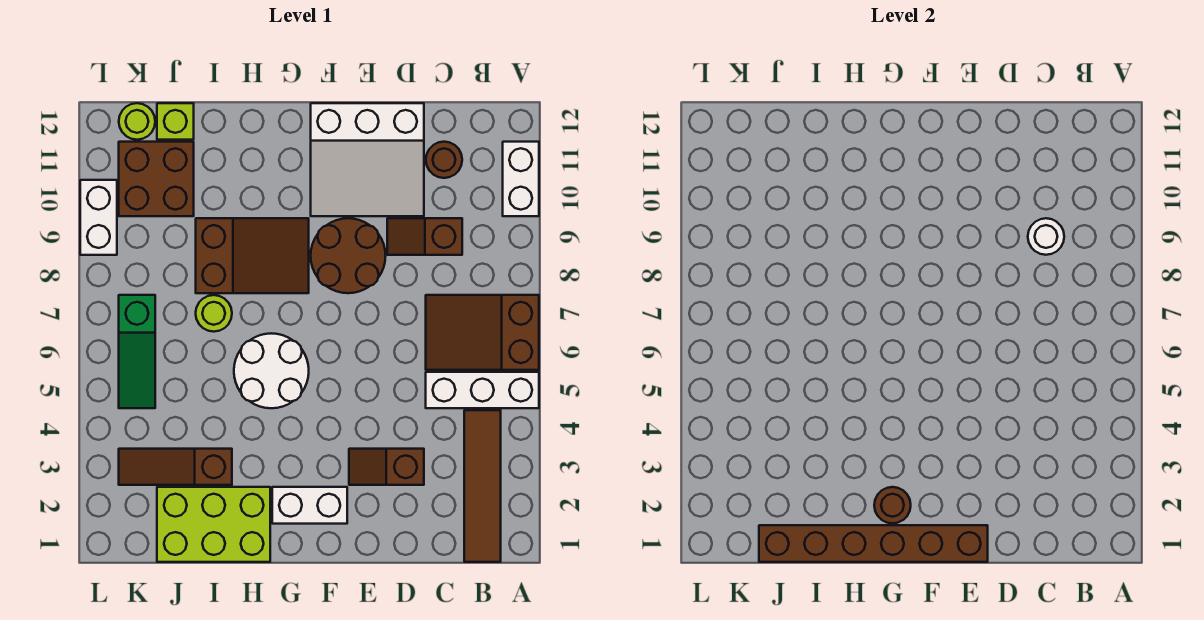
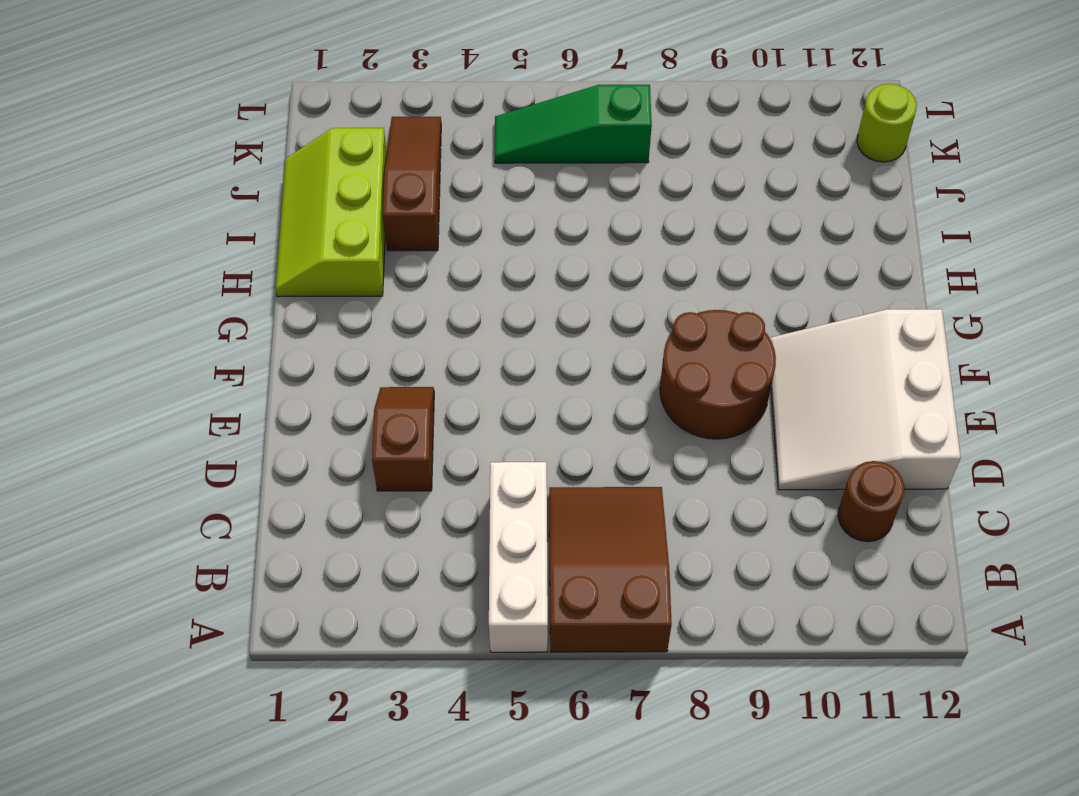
lime 2x3 slope [276,128,387,297] -> lime 2x3 brick [157,487,270,562]
none -> white 1x2 brick [503,142,539,216]
none -> brown 1x4 tile [464,410,501,562]
none -> brown 1x2 slope [387,218,462,255]

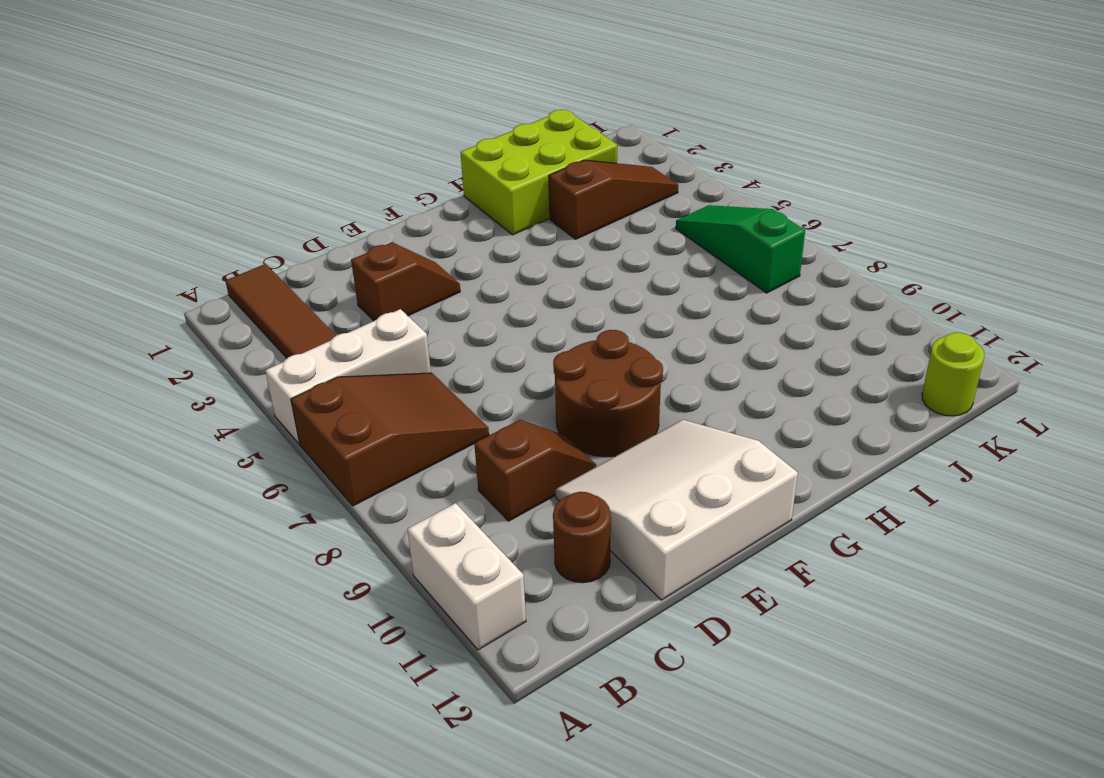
none -> white 1x2 brick [272,487,347,524]
none -> white 2x2 round brick [234,333,309,408]
none -> brown 2x3 slope [196,218,309,293]

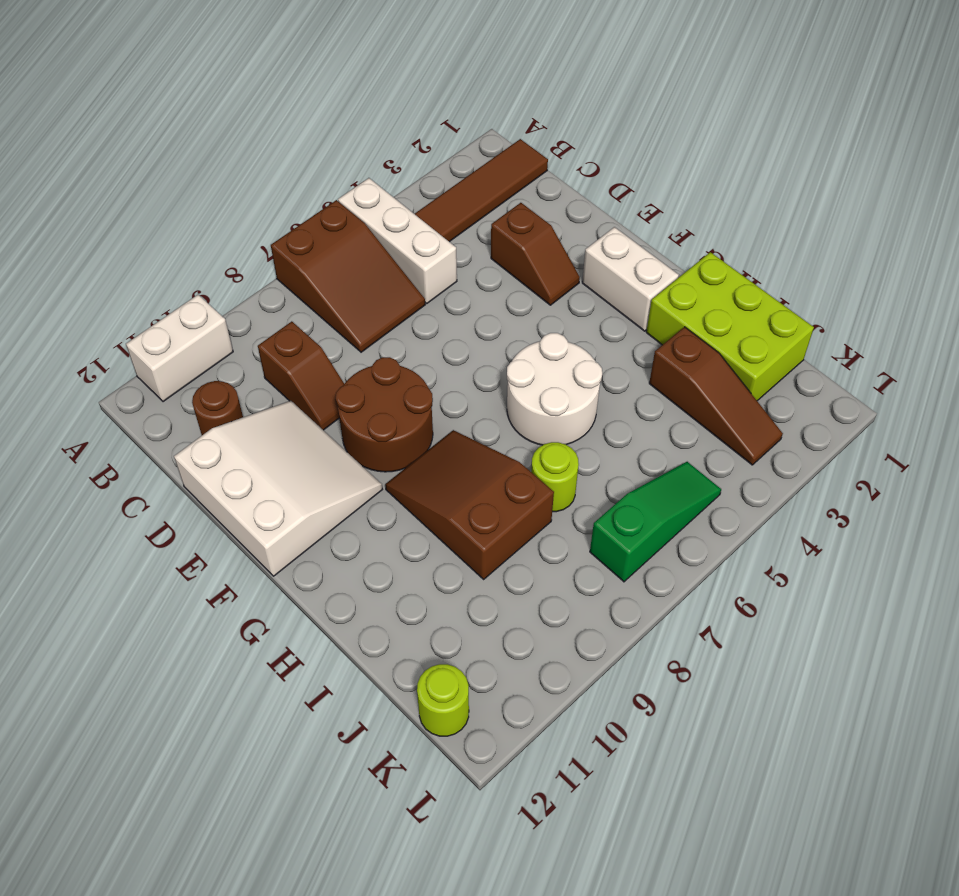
none -> brown 2x2 brick [119,142,194,216]
none -> lime 1x1 brick [157,103,194,140]
none -> white 1x2 brick [80,180,117,255]

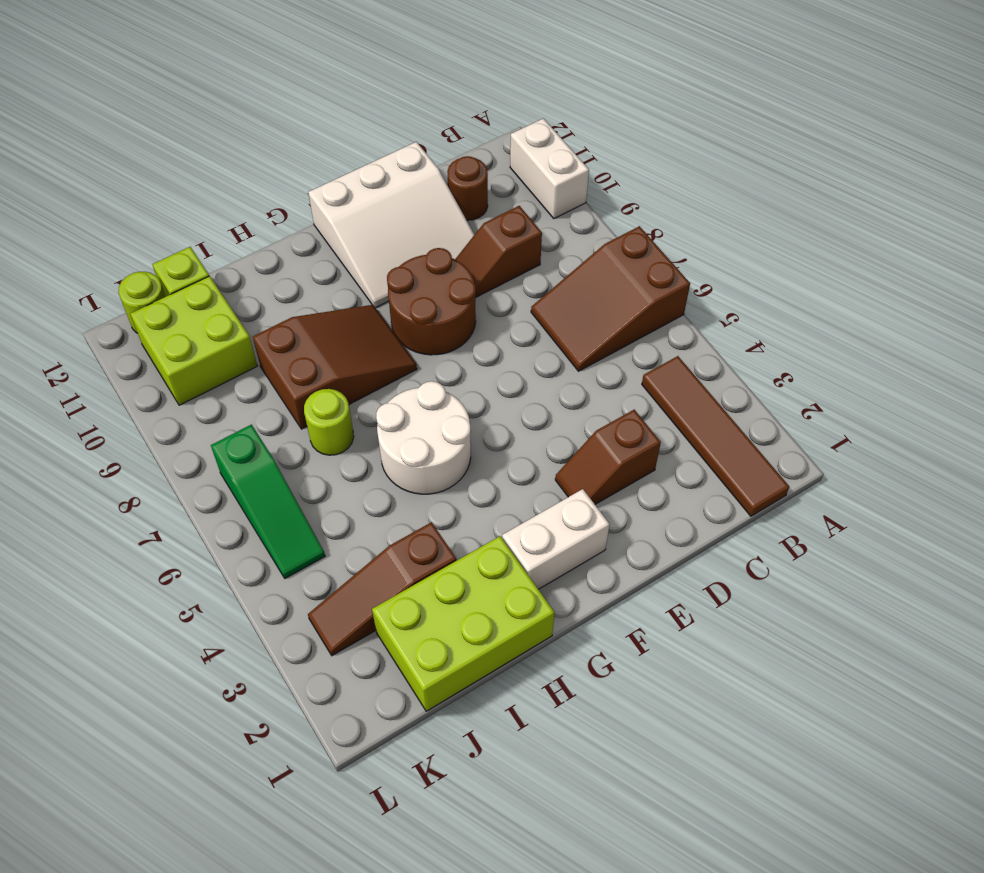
lime 2x2 brick [130,276,257,405] -> brown 2x2 brick [119,142,194,216]
none -> white 1x3 brick [426,372,539,408]
none -> white 1x2 brick [80,180,117,255]
none -> white 1x1 round brick [1028,218,1064,255]

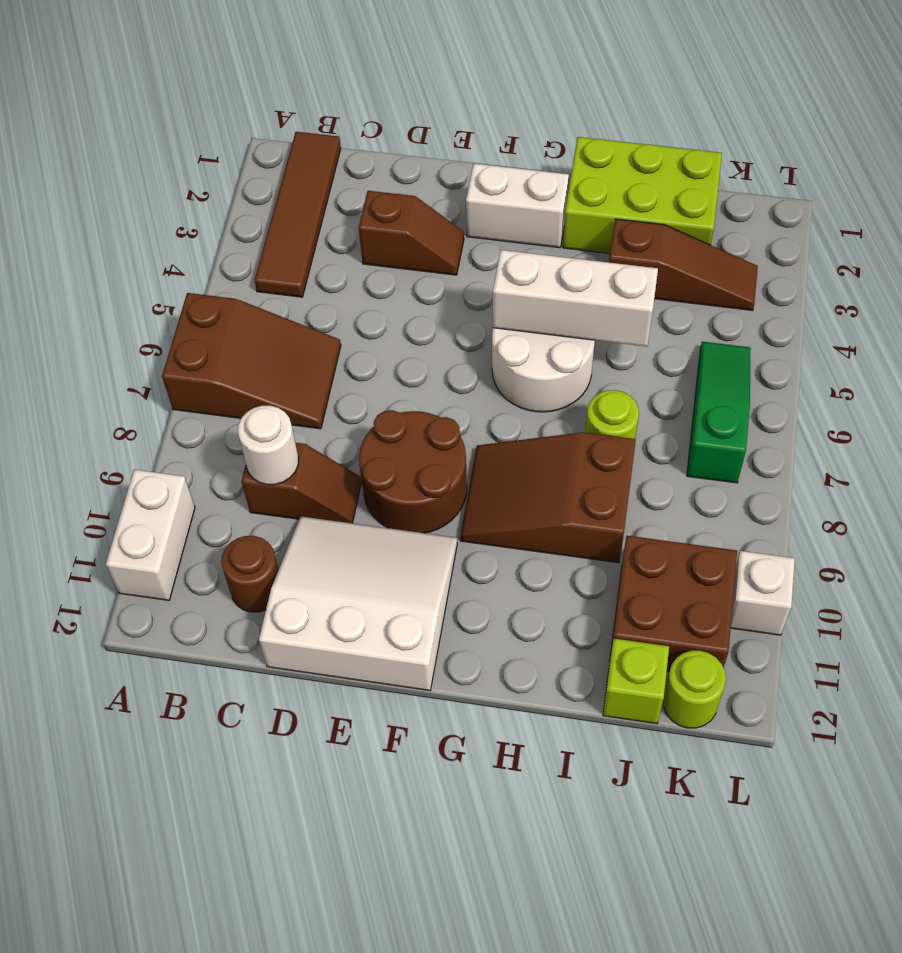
white 1x3 brick [493,250,658,347] -> white 1x3 brick moved to [426,372,539,408]
white 1x1 brick [731,551,795,635] -> white 1x2 brick [80,180,117,255]
none -> brown 1x6 brick [759,525,988,562]
none -> brown 1x1 round brick [874,487,911,523]

